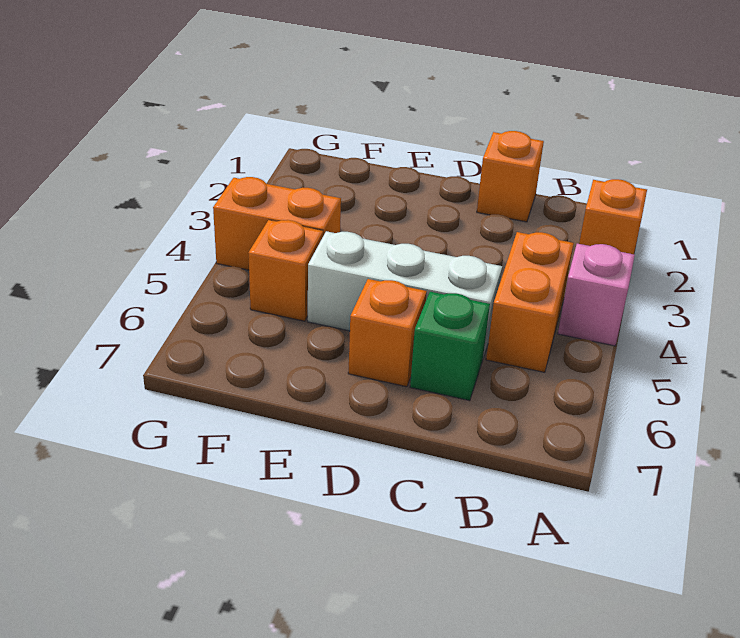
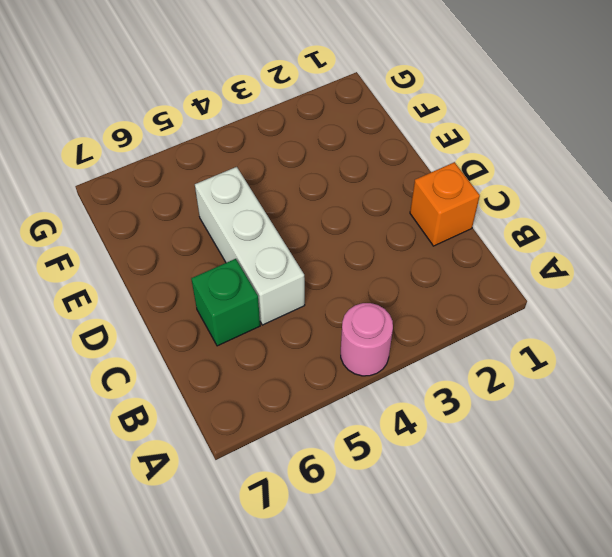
pink 1x1 round brick [341,303,393,376] -> pink 1x1 brick [558,244,635,346]
none -> orange 1x1 brick [579,179,647,254]
none -> orange 1x2 brick [486,232,574,373]

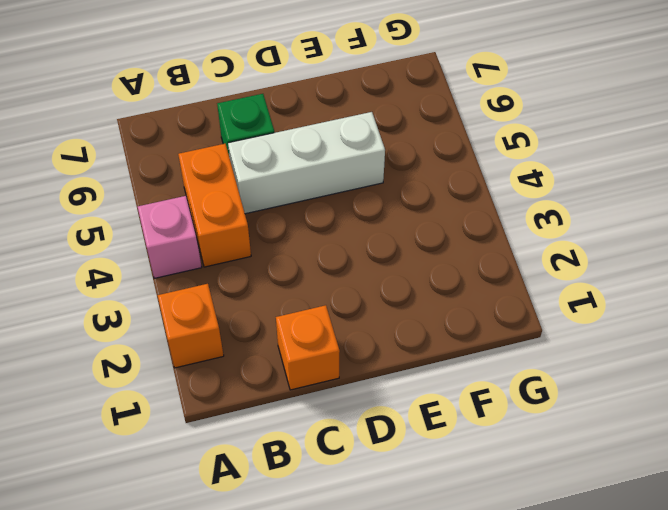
none -> orange 1x1 brick [348,279,427,387]
none -> orange 1x2 brick [213,177,341,270]

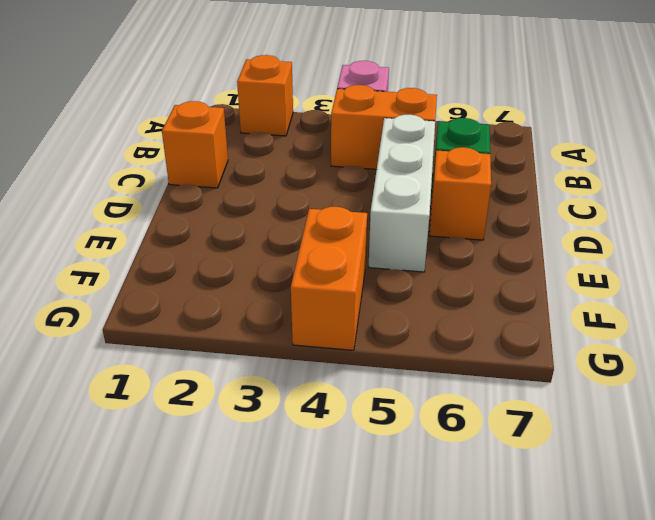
none -> orange 1x1 brick [248,220,323,321]

